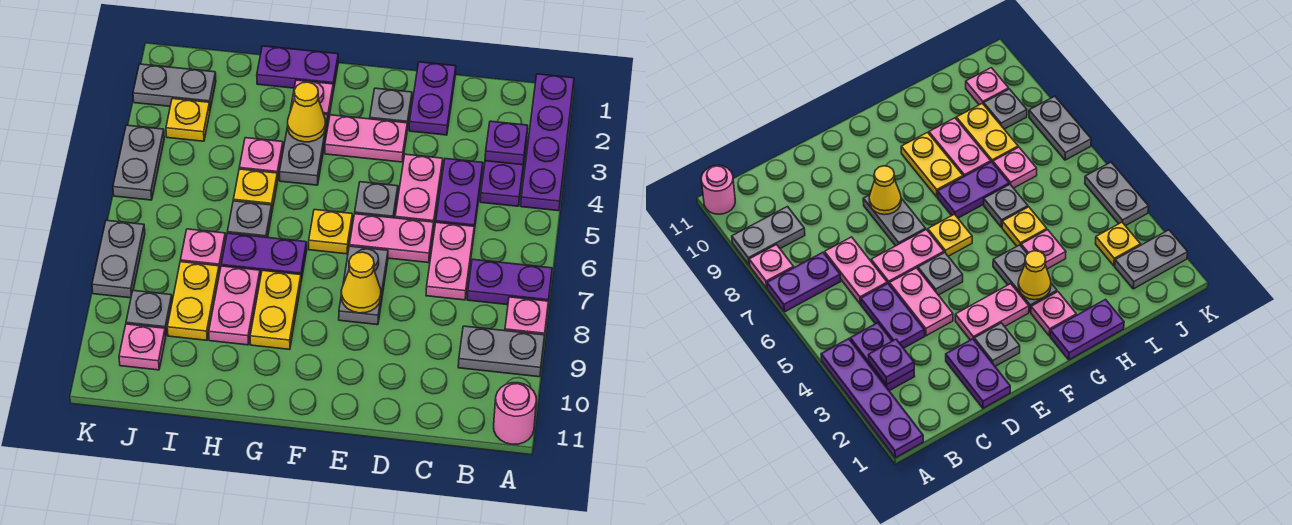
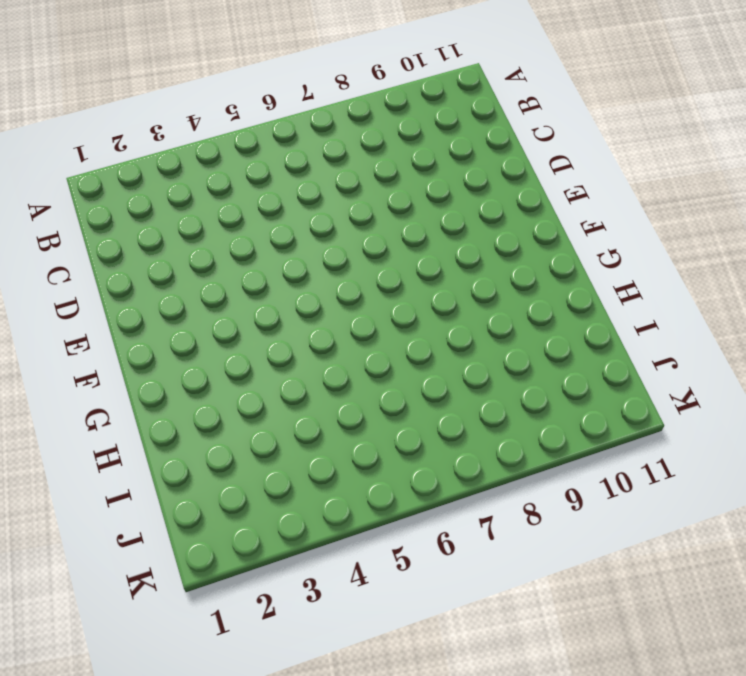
none -> purple 1x4 plate [521,74,574,211]
none -> purple 1x2 plate [467,259,552,305]
none -> pink 1x1 plate [505,297,548,335]
none -> grey 1x2 plate [458,326,545,377]

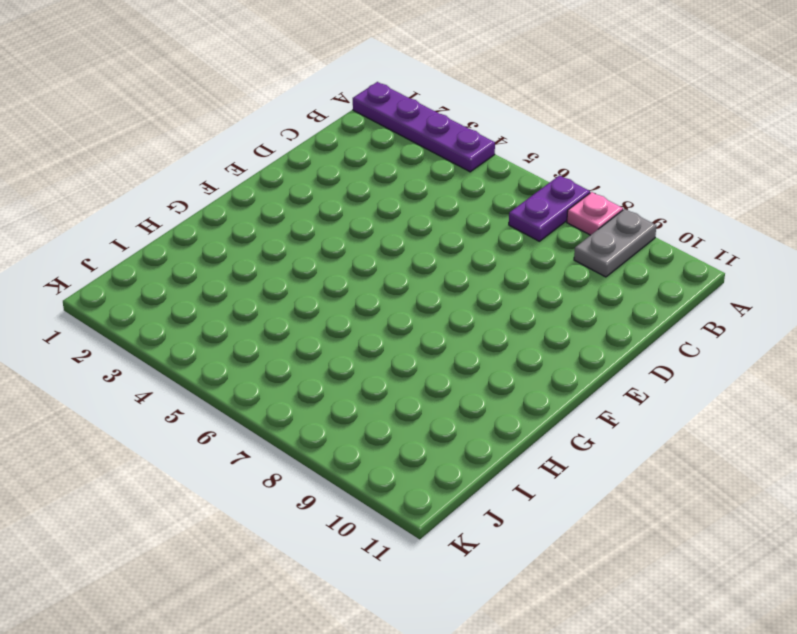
none -> pink 1x1 round brick [494,383,536,444]
none -> purple 1x2 plate [480,140,527,206]
none -> purple 1x2 plate [436,159,483,231]
none -> pink 1x2 plate [426,222,474,300]

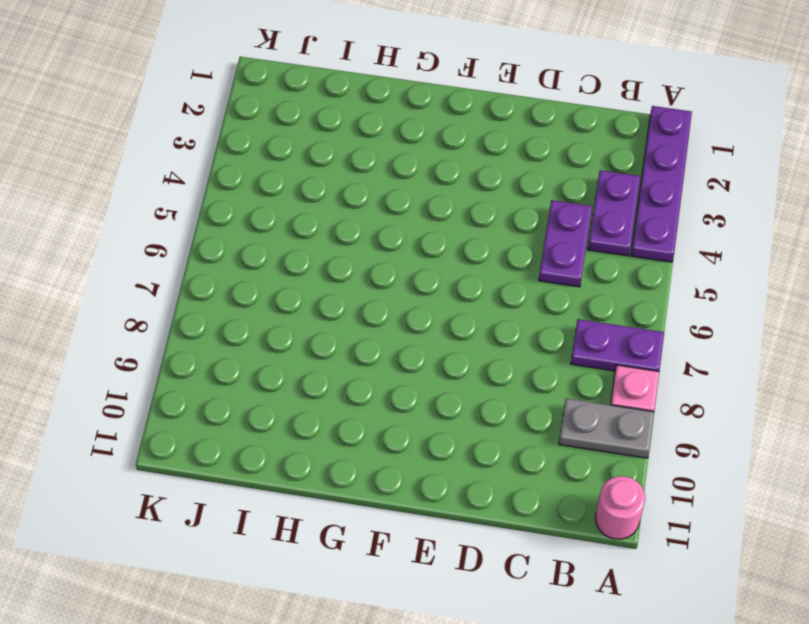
none -> pink 1x2 plate [426,222,474,300]
none -> purple 1x2 plate [409,62,456,135]
none -> pink 1x2 plate [395,154,443,230]
none -> pink 1x2 plate [349,214,434,263]

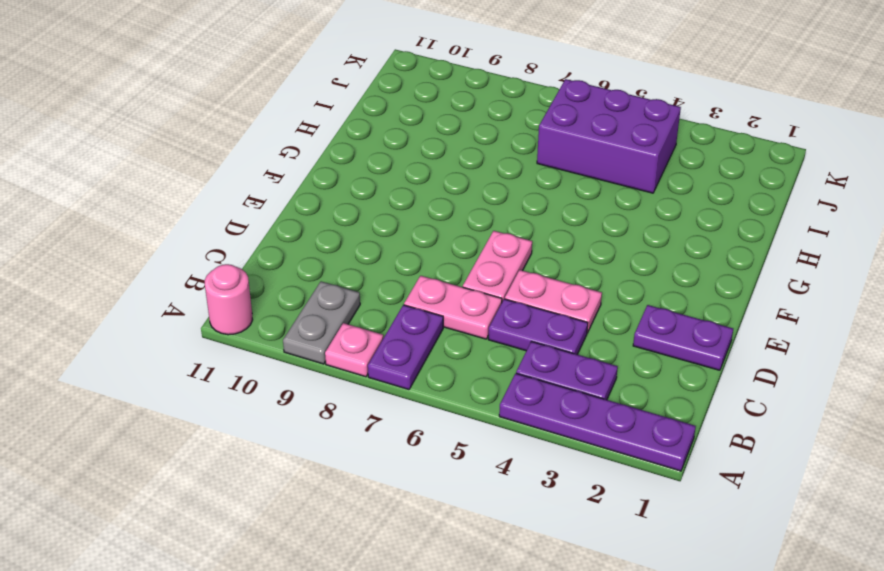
purple 2x3 brick [537,79,681,193] -> none
none -> grey 1x1 plate [370,88,412,130]
none -> pink 1x2 plate [325,115,407,162]
none -> grey 1x1 plate [355,182,398,218]
none -> grey 1x2 plate [339,246,388,325]

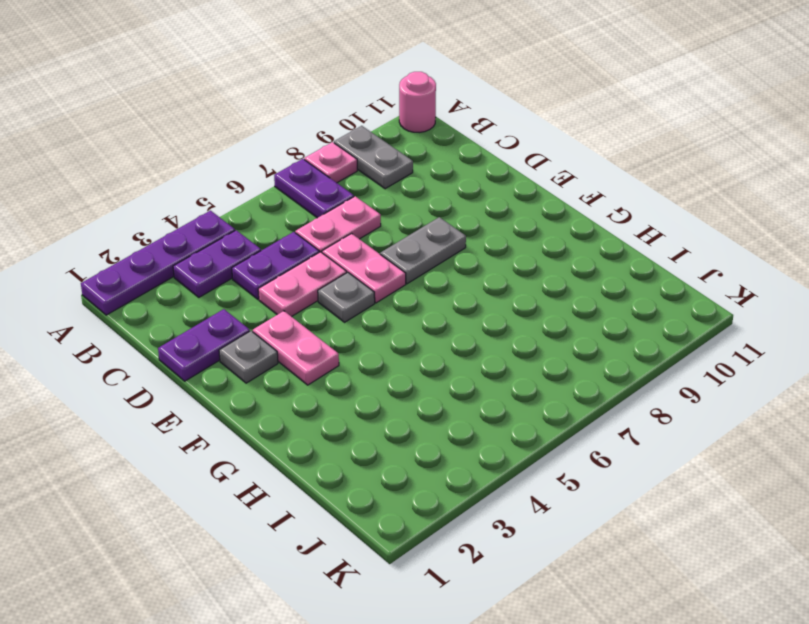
none -> yellow 1x1 plate [309,210,352,254]
none -> purple 1x2 plate [257,46,338,91]
none -> pink 1x1 plate [291,80,333,121]
none -> grey 1x2 plate [279,114,328,185]

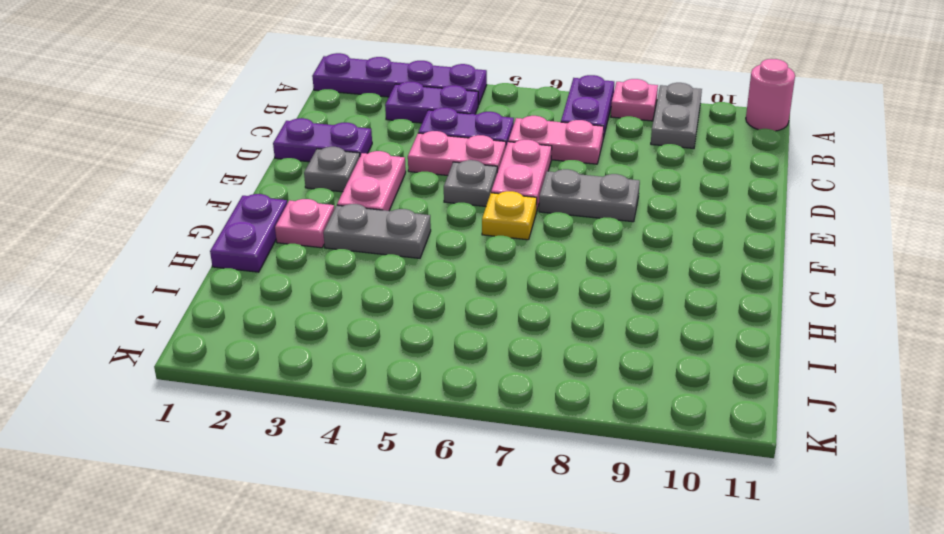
none -> purple 1x2 plate [221,233,307,281]
none -> yellow 1x2 plate [250,270,301,349]
none -> pink 1x1 plate [239,138,283,181]
none -> yellow 1x1 plate [233,169,277,210]

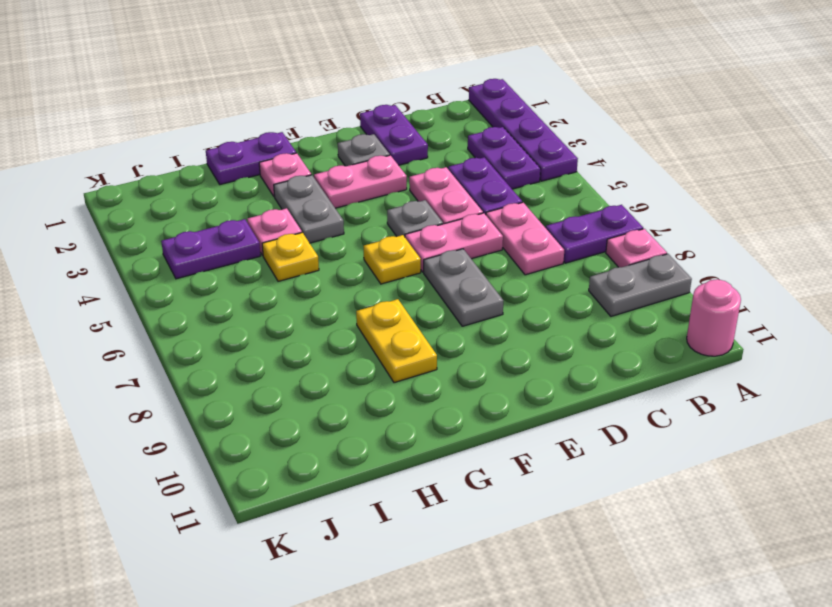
purple 1x2 plate [161,219,260,279] -> purple 1x2 plate moved to [221,233,307,281]
none -> grey 1x1 plate [227,201,272,237]
none -> pink 1x2 plate [209,266,260,345]
none -> pink 1x1 plate [180,229,226,273]
none -> yellow 1x2 plate [167,262,219,340]

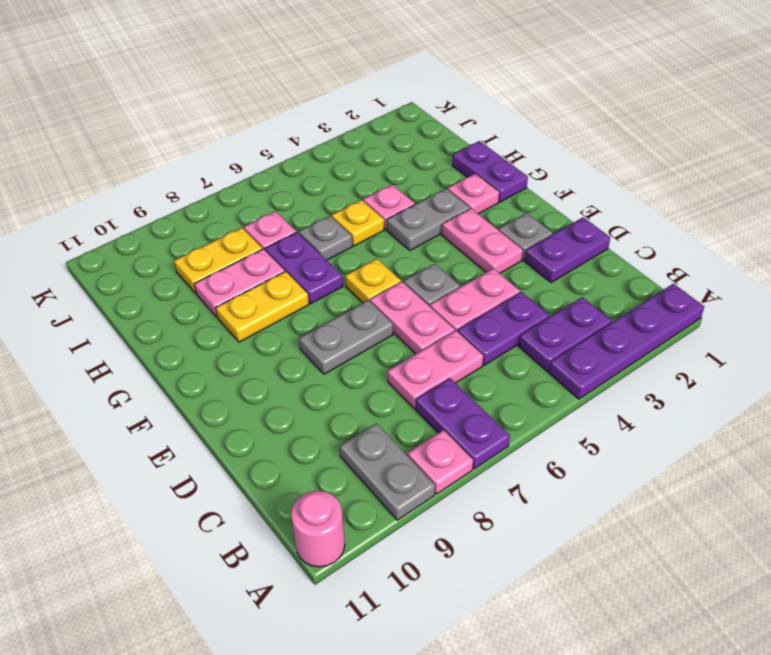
none -> grey 1x2 plate [133,64,216,109]
none -> yellow 1x1 plate [166,99,210,141]
none -> grey 1x1 plate [126,290,172,335]
none -> pink 1x1 plate [119,324,166,370]

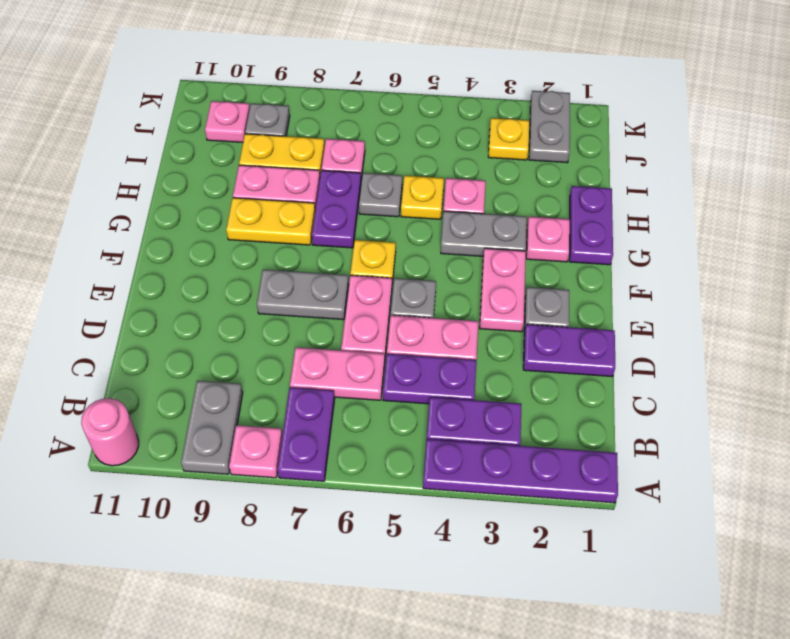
none -> grey 1x2 plate [113,125,164,200]
none -> grey 1x2 plate [92,220,145,298]
none -> purple 1x1 plate [485,121,528,165]
none -> yellow 1x1 cone [341,252,381,313]

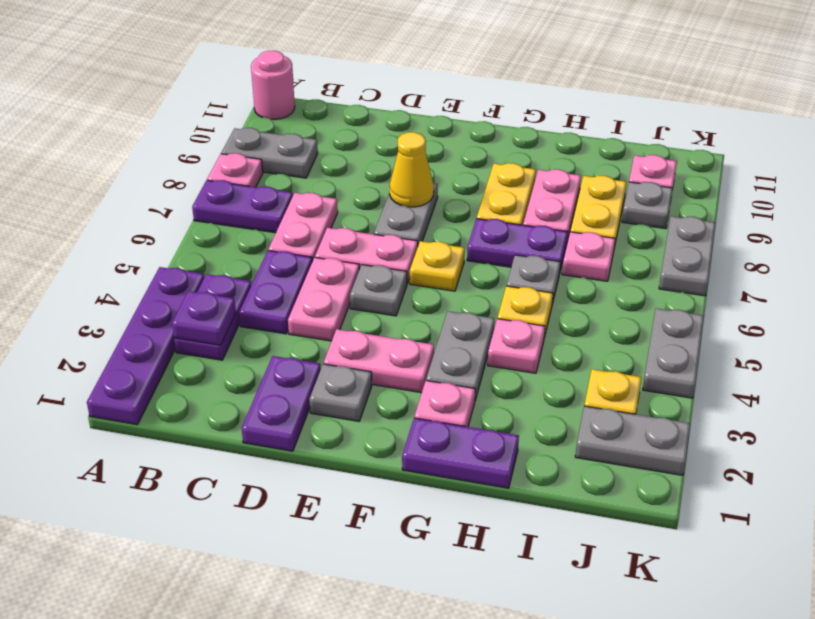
none -> yellow 1x1 cone [288,82,326,142]

